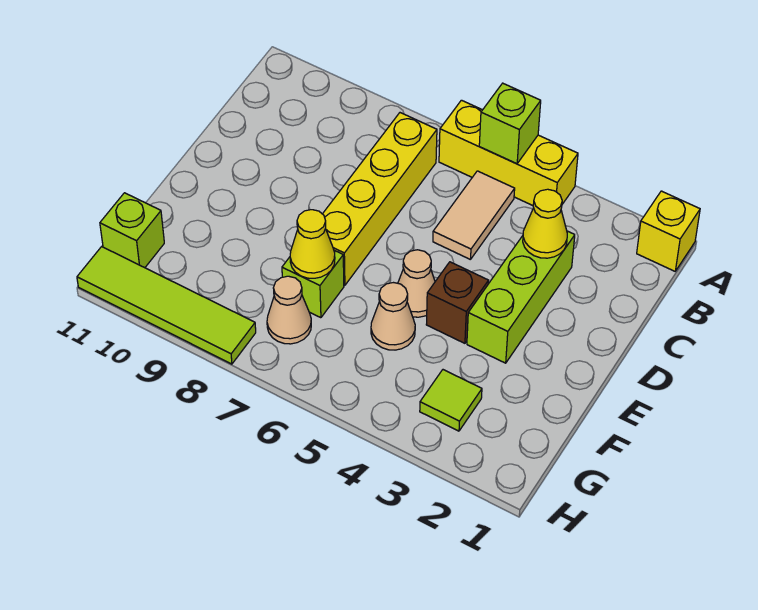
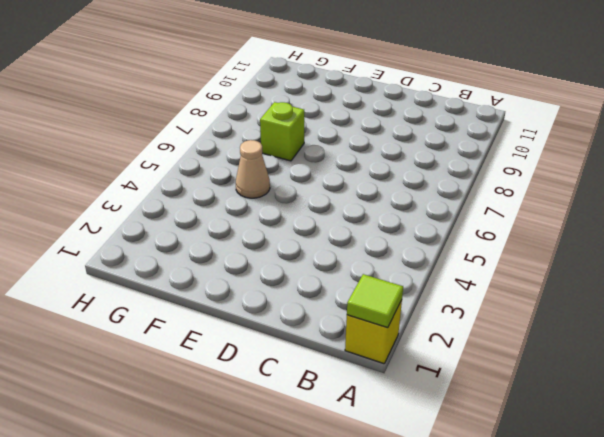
lime 1x1 tile [347,274,403,328] -> lime 1x1 tile moved to [420,370,482,431]
none -> yellow 1x3 brick [439,100,578,206]
none -> tan 1x2 tile [433,171,515,260]
none -> yellow 1x4 brick [323,113,437,285]

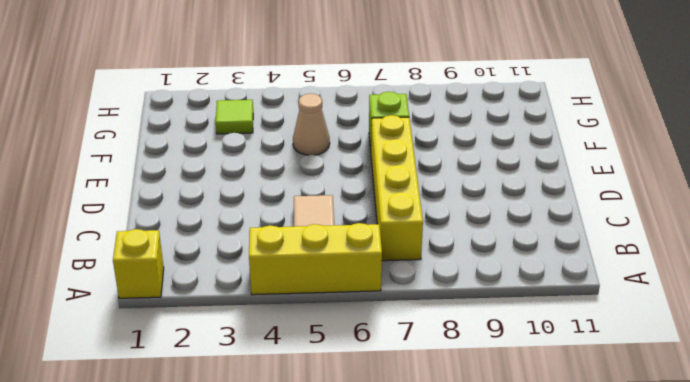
none -> lime 1x3 brick [467,231,575,363]
none -> brown 1x1 brick [426,262,489,343]
none -> tan 1x1 cone [398,250,435,317]

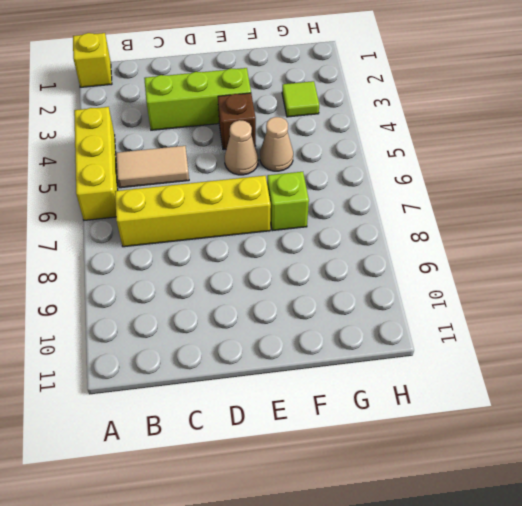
none -> tan 1x1 cone [267,276,311,344]
none -> lime 1x1 brick [100,193,164,268]
none -> lime 1x4 tile [77,247,256,364]

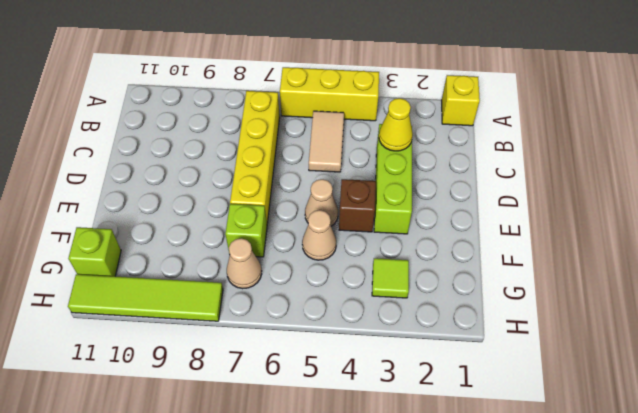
none -> lime 1x1 brick [479,83,541,164]
none -> yellow 1x1 cone [290,210,335,278]

